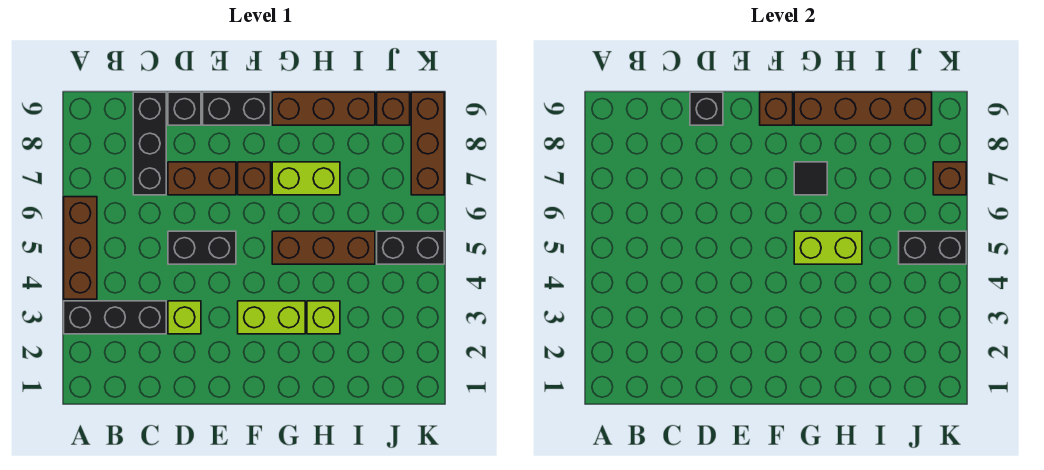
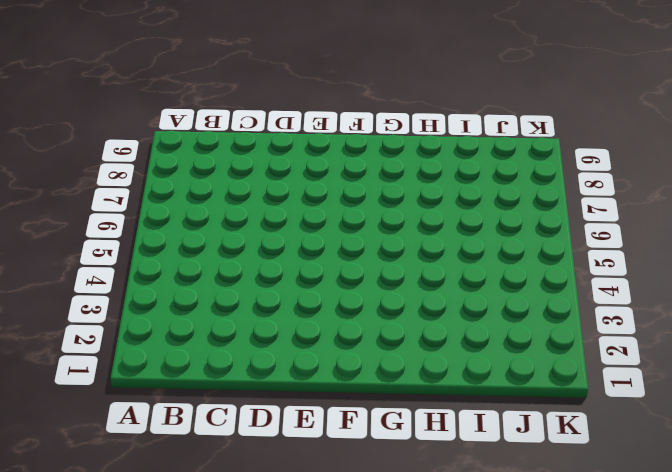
none -> black 1x3 brick [64,301,166,334]
none -> brown 1x3 brick [64,197,97,299]
none -> black 1x3 brick [133,92,166,195]

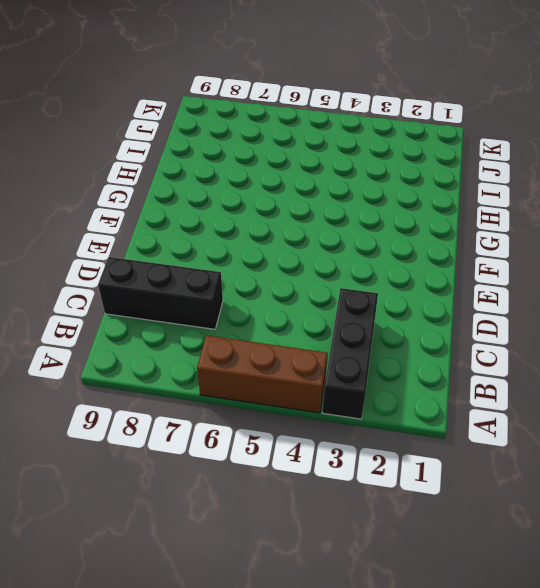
none -> lime 1x1 brick [168,301,201,334]
none -> black 1x2 brick [168,231,236,264]
none -> brown 1x2 brick [168,162,236,195]

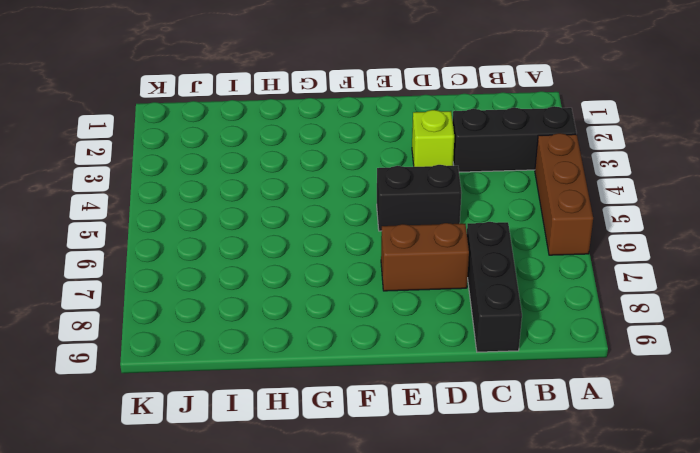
none -> black 1x1 brick [168,92,201,125]
none -> black 1x2 brick [203,92,271,125]
none -> lime 1x2 brick [238,301,305,334]

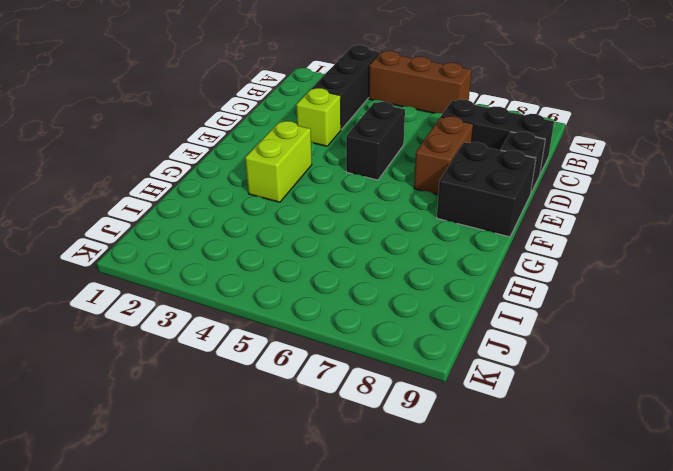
black 2x2 brick [437,142,536,237] -> black 1x2 brick [203,92,271,125]
none -> brown 1x1 brick [238,162,271,195]
none -> brown 1x3 brick [272,231,375,264]
none -> lime 1x2 brick [272,162,340,195]

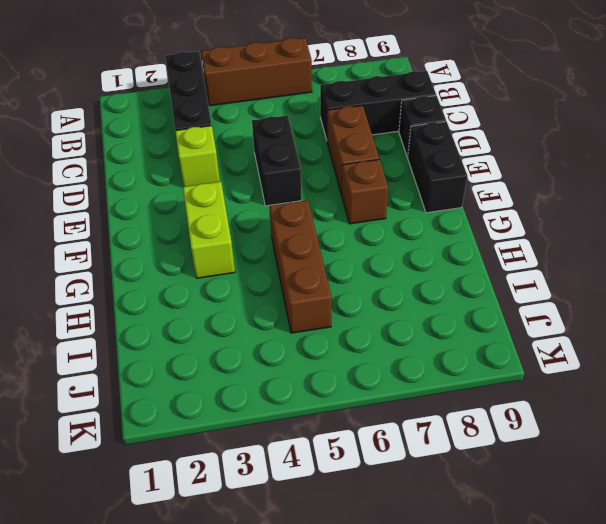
none -> lime 1x2 brick [272,162,340,195]
none -> brown 1x3 brick [272,92,375,125]
none -> lime 1x1 brick [307,301,340,334]

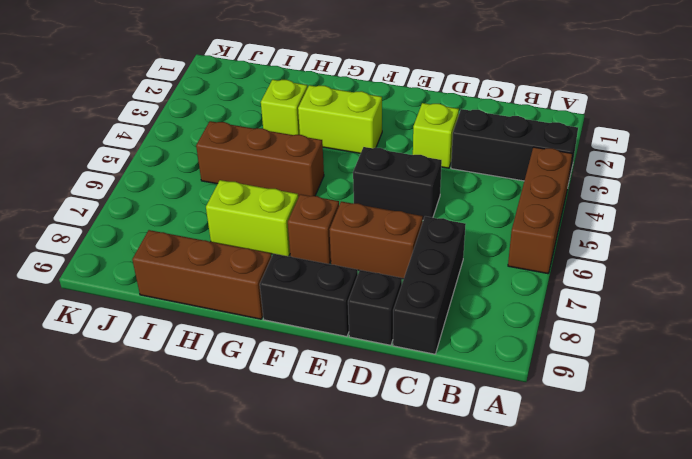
none -> black 1x2 brick [377,231,444,264]
none -> brown 1x1 brick [377,92,410,125]
none -> brown 1x3 brick [411,92,444,195]

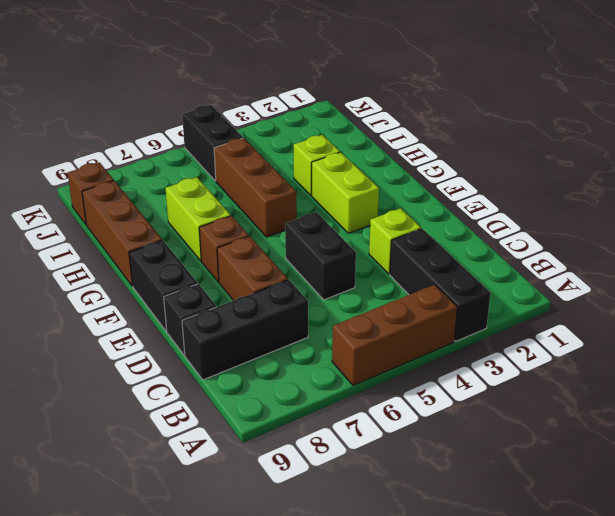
none -> brown 1x3 brick [411,92,444,195]
none -> black 1x1 brick [690,92,723,125]
none -> brown 1x1 brick [760,92,793,125]

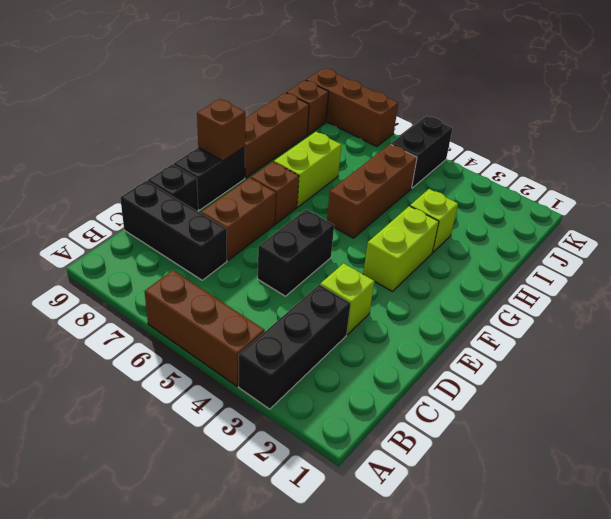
none -> black 1x1 brick [690,92,723,125]
none -> lime 1x2 brick [794,231,862,264]
none -> black 1x1 tile [794,162,827,195]

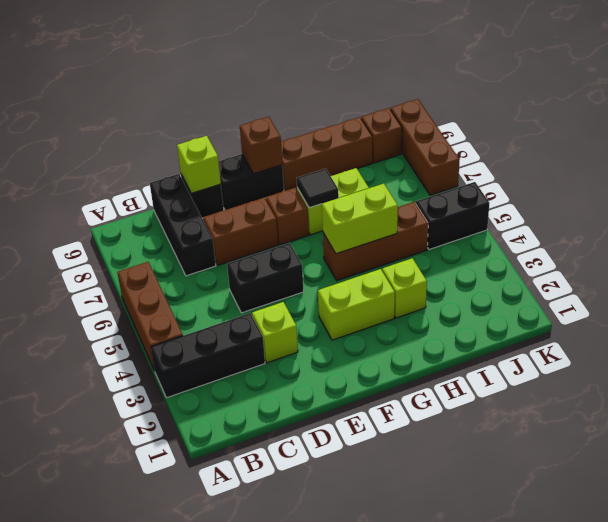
lime 1x1 brick [177,136,221,193] -> black 1x1 brick [690,92,723,125]
none -> brown 1x4 brick [794,92,932,125]
none -> black 1x2 brick [899,231,966,264]
none -> brown 1x1 brick [933,162,966,195]

